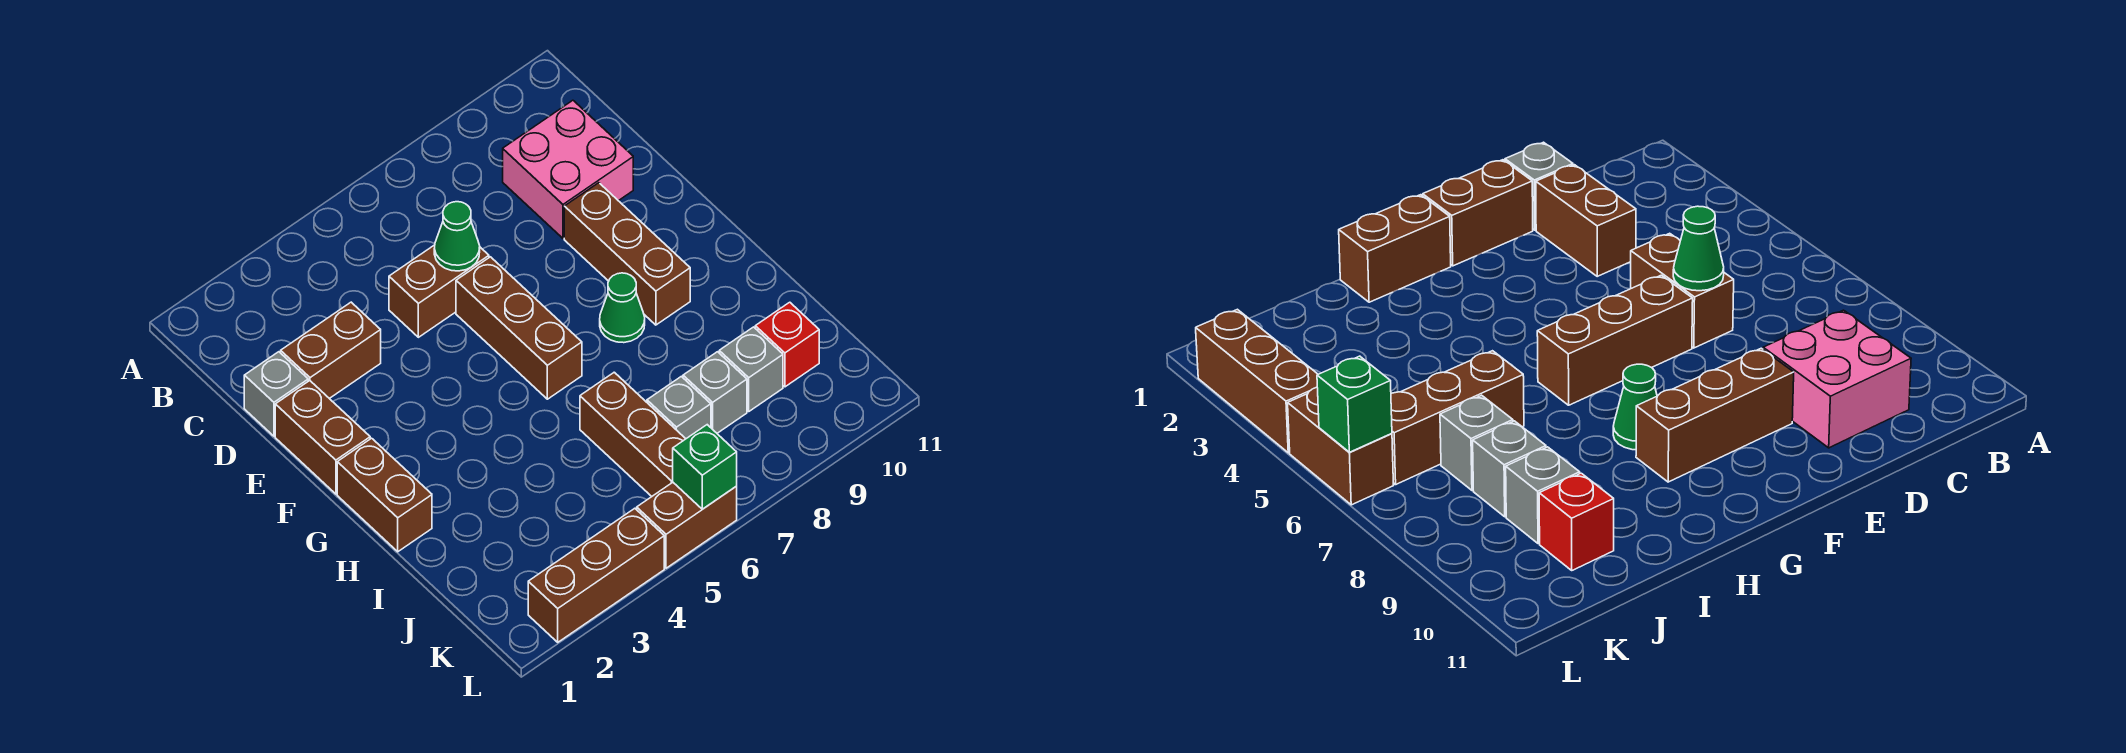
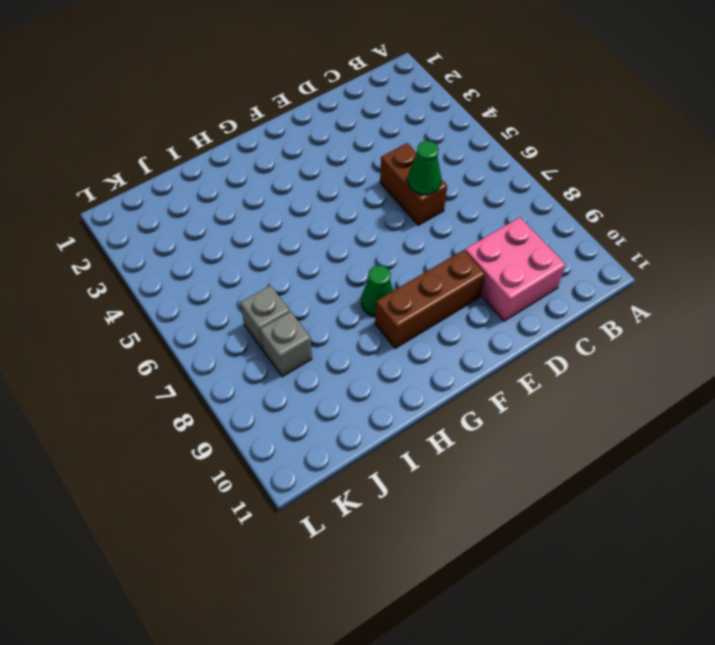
none -> grey 1x1 brick [244,352,308,436]
none -> brown 1x2 brick [281,302,381,399]
none -> brown 1x2 brick [275,381,370,494]

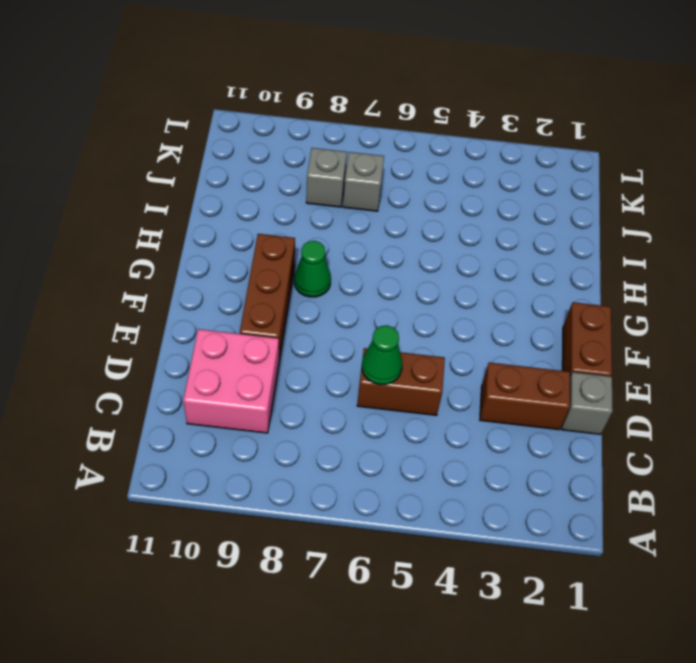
none -> brown 1x3 brick [456,257,582,399]
none -> brown 1x2 brick [337,438,432,552]
none -> brown 1x3 brick [580,372,685,496]

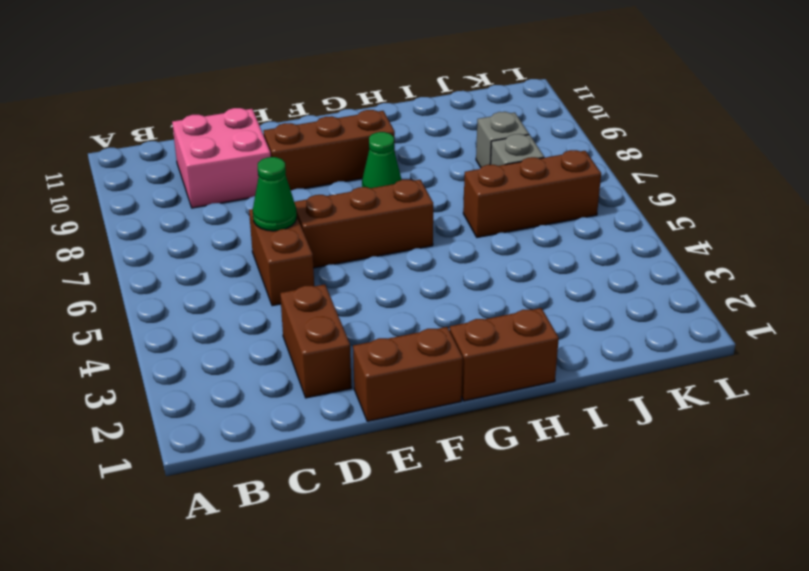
none -> grey 1x1 brick [244,352,308,436]
none -> grey 1x1 brick [719,327,783,411]
none -> red 1x1 brick [755,302,819,387]

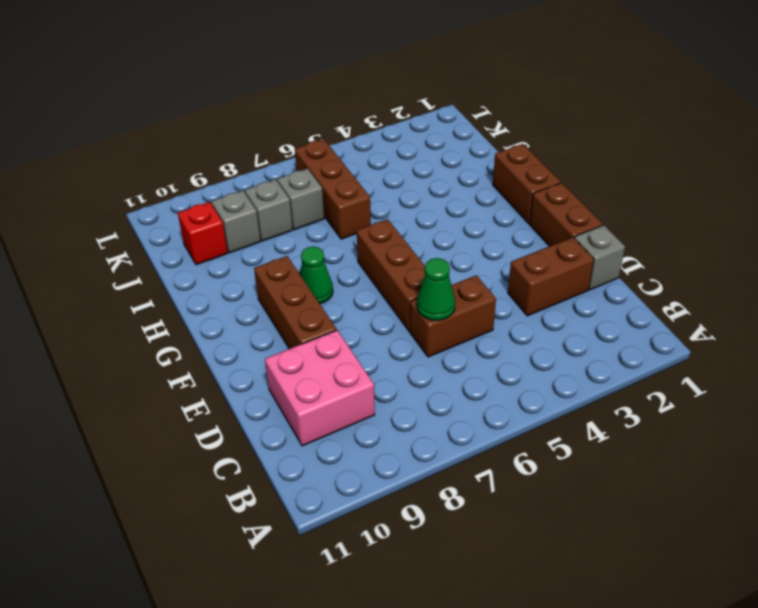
none -> brown 1x3 brick [528,508,664,642]
none -> brown 1x2 brick [637,482,737,568]
none -> green 1x1 brick [673,425,737,509]

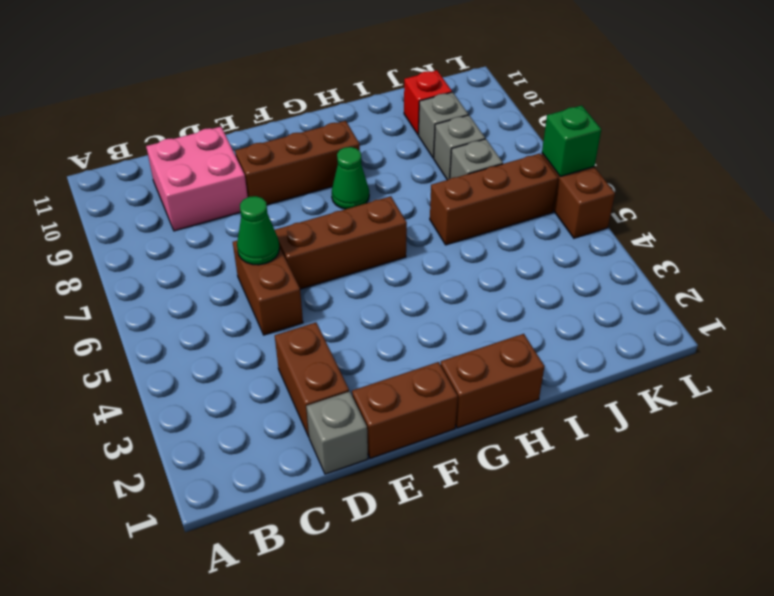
none -> brown 1x3 brick [528,508,664,642]

